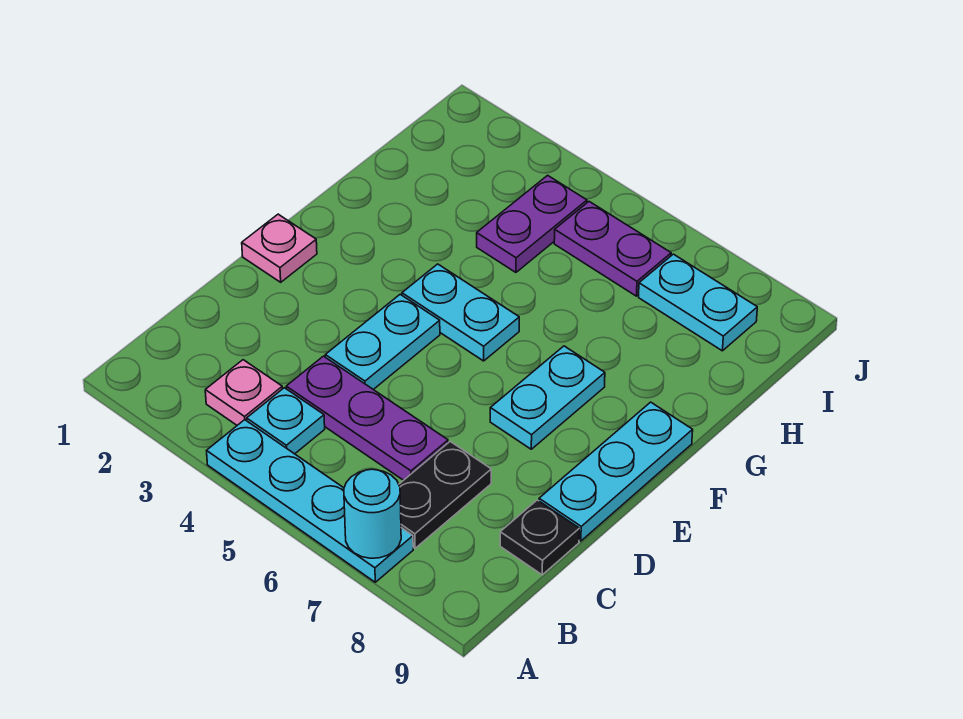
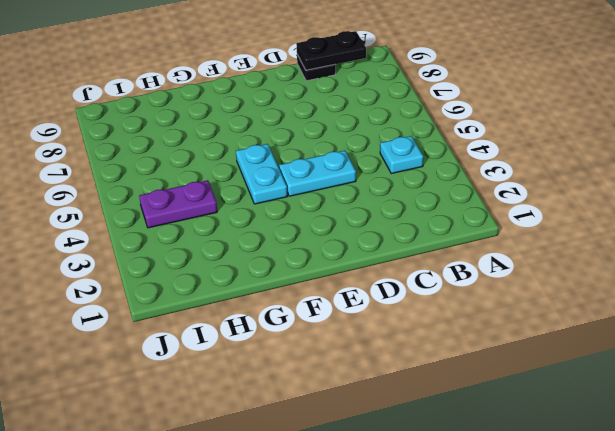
black 1x2 plate [296,31,366,70] -> black 1x2 plate moved to [399,442,491,548]
none -> cyan 1x4 plate [207,420,413,582]
none -> pink 1x1 plate [205,360,282,425]
none -> purple 1x3 plate [286,356,448,480]

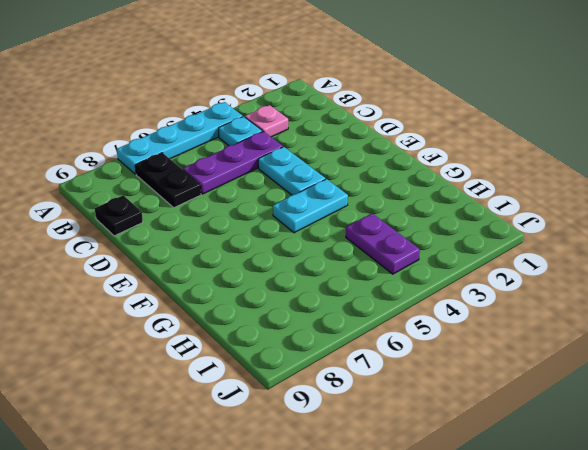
none -> cyan 1x3 plate [539,402,693,541]
none -> pink 1x1 plate [242,214,317,282]
none -> cyan 1x2 plate [490,346,605,449]

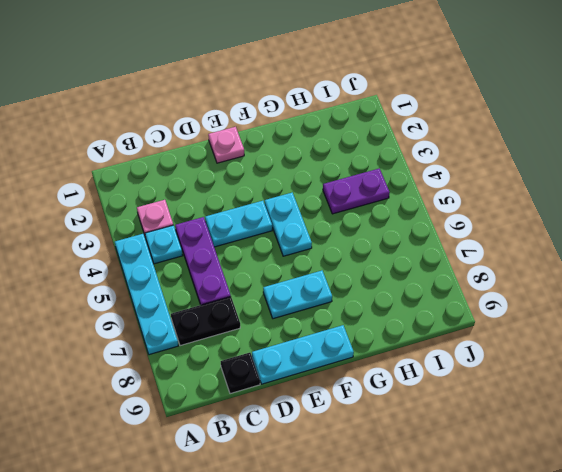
none -> purple 1x2 plate [554,202,671,296]
none -> cyan 1x2 plate [639,254,757,351]
none -> cyan 1x1 round brick [344,469,401,558]

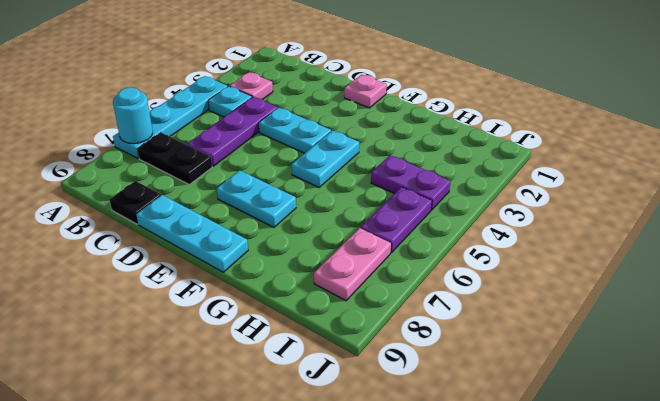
pink 1x2 plate [314,228,391,301] -> cyan 1x2 plate [639,254,757,351]

